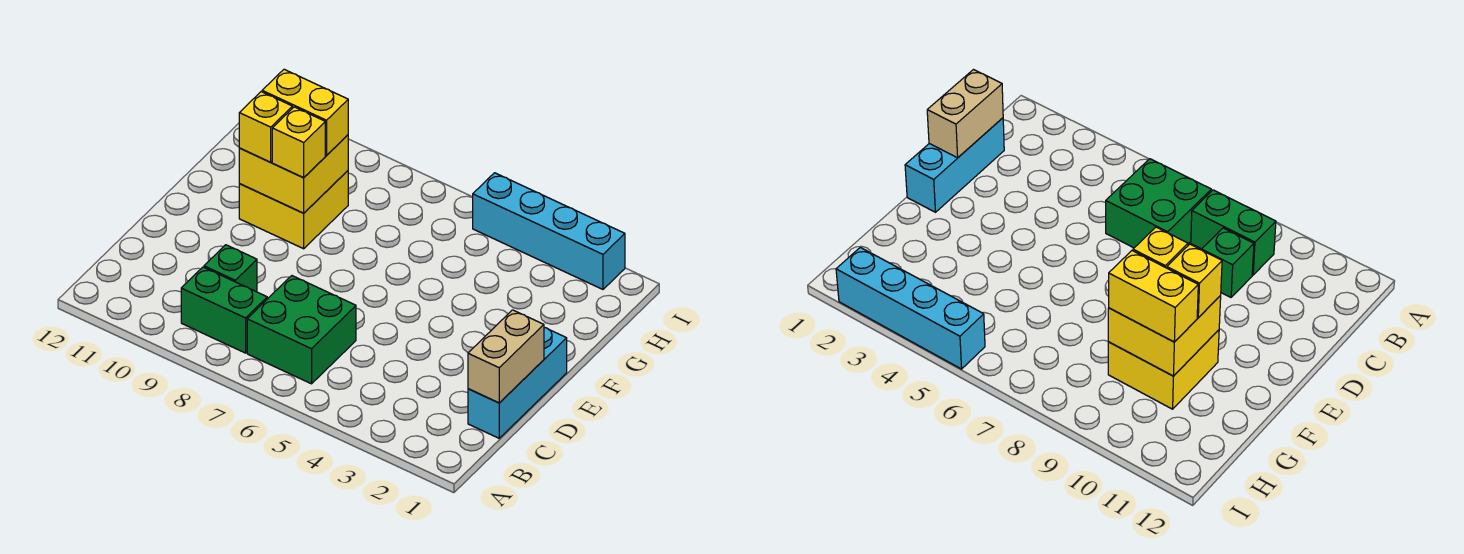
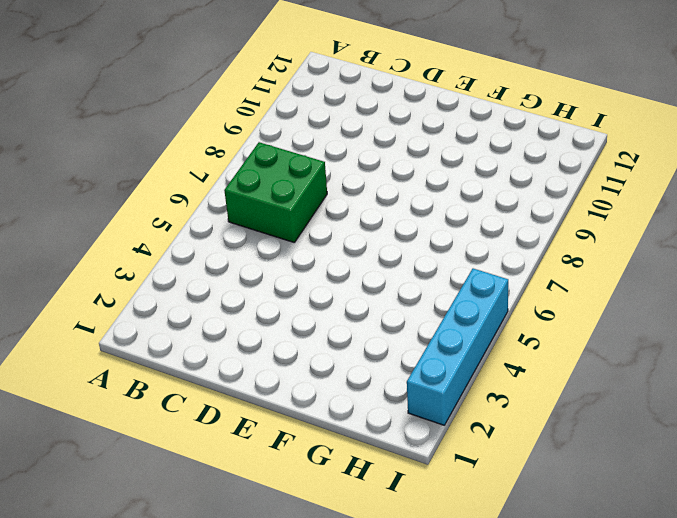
none -> green 1x2 brick [181,267,267,353]
none -> cyan 1x3 brick [468,327,567,438]

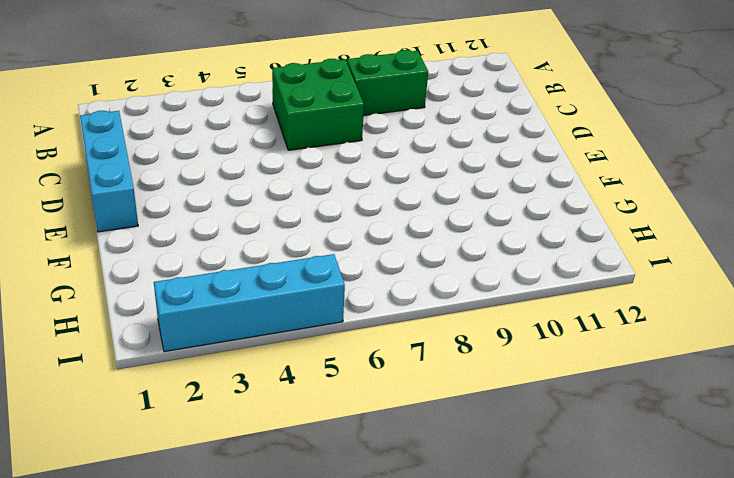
none -> green 1x1 brick [204,245,257,292]
none -> yellow 2x2 brick [239,171,348,249]

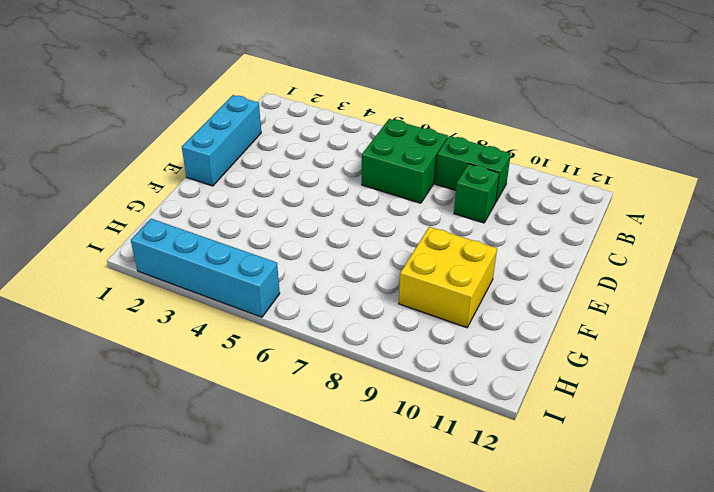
none -> tan 1x2 brick [468,310,544,403]
none -> yellow 2x2 brick [239,135,348,213]

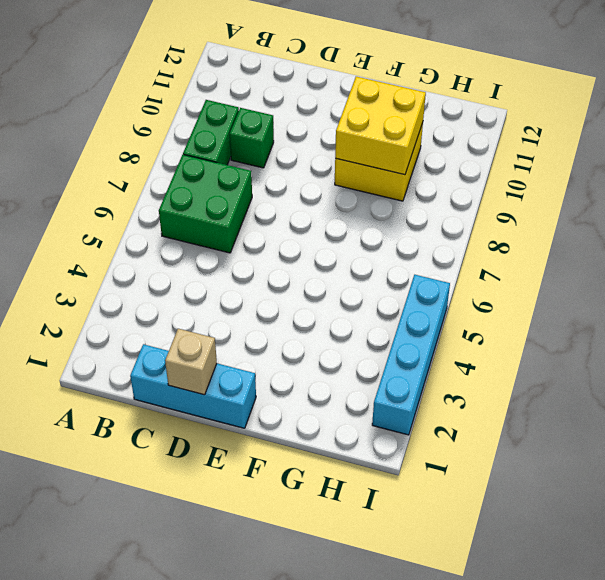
tan 1x1 brick [165,329,217,395] -> tan 1x2 brick [468,310,544,403]
none -> yellow 1x1 brick [272,107,325,178]
none -> yellow 1x1 brick [239,92,292,162]

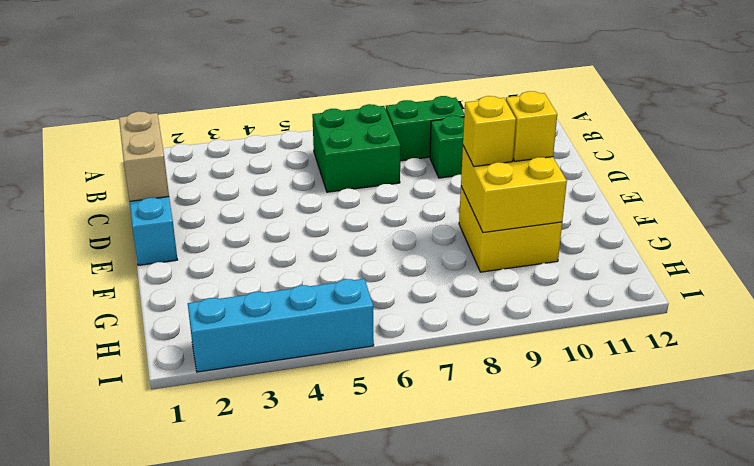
none -> yellow 1x2 brick [262,69,348,155]

